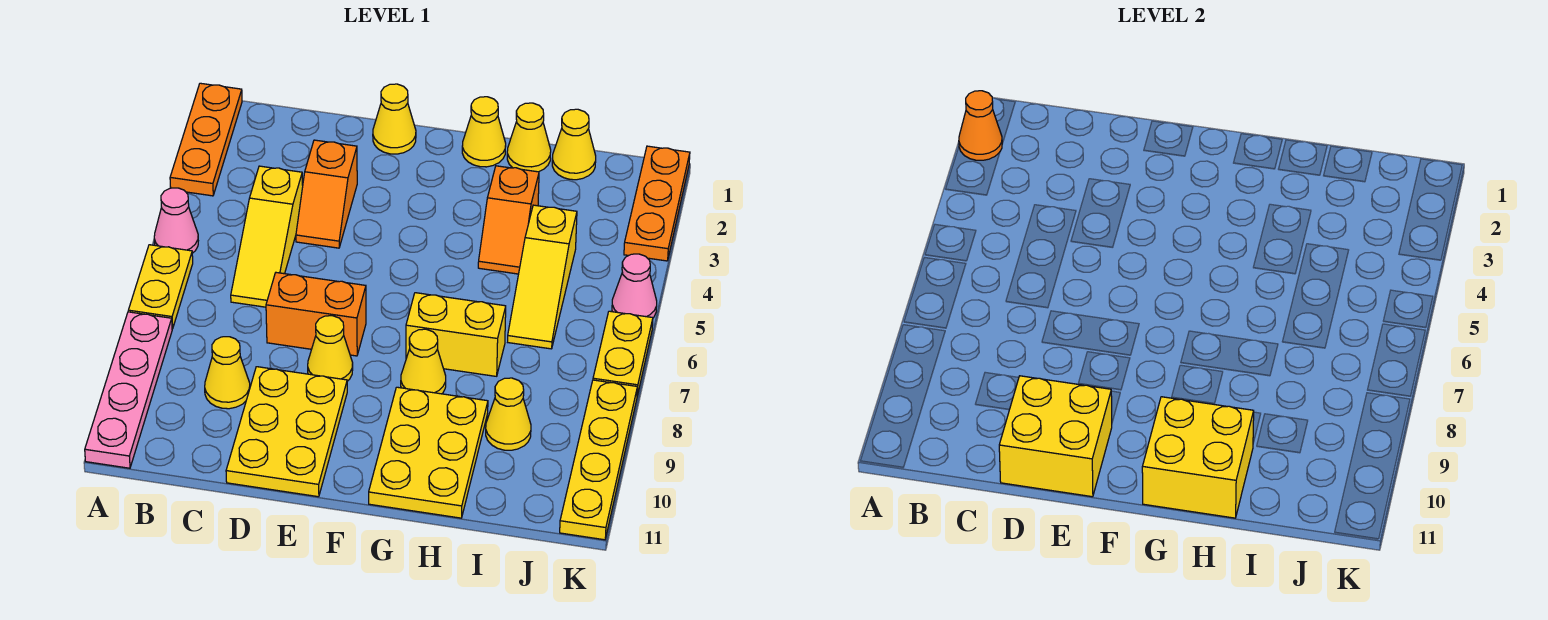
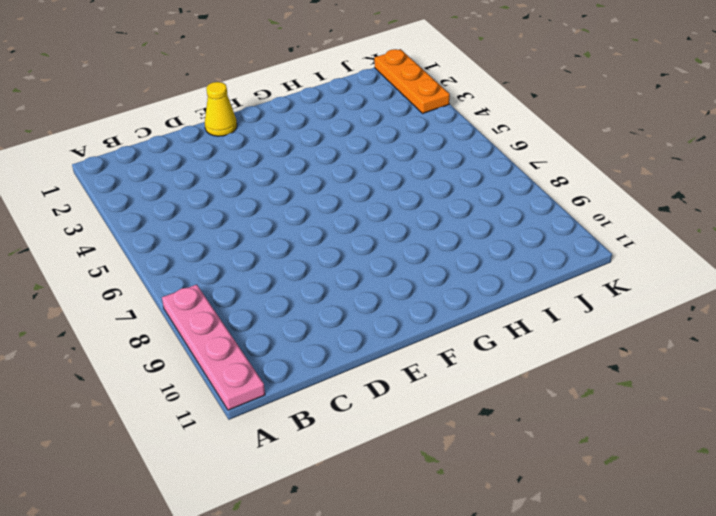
none -> orange 1x3 plate [170,83,242,196]
none -> pink 1x1 cone [154,188,198,253]
none -> yellow 1x2 plate [128,245,193,329]

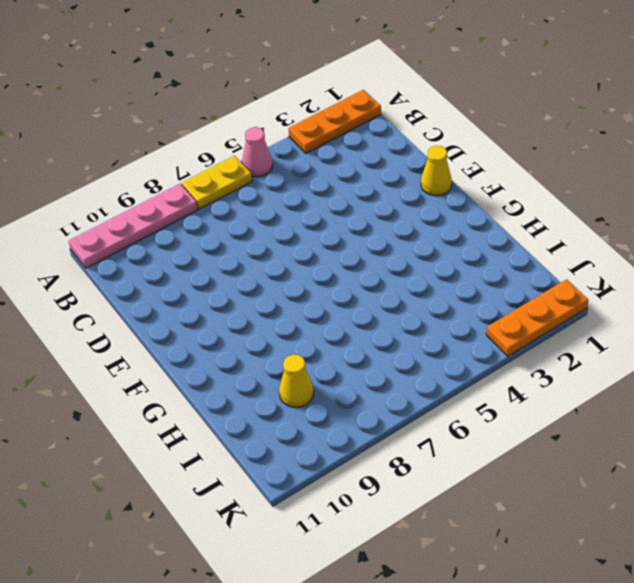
none -> yellow 1x3 slope [231,166,303,307]
none -> yellow 1x1 cone [205,337,250,409]
none -> orange 1x2 slope [296,140,357,248]

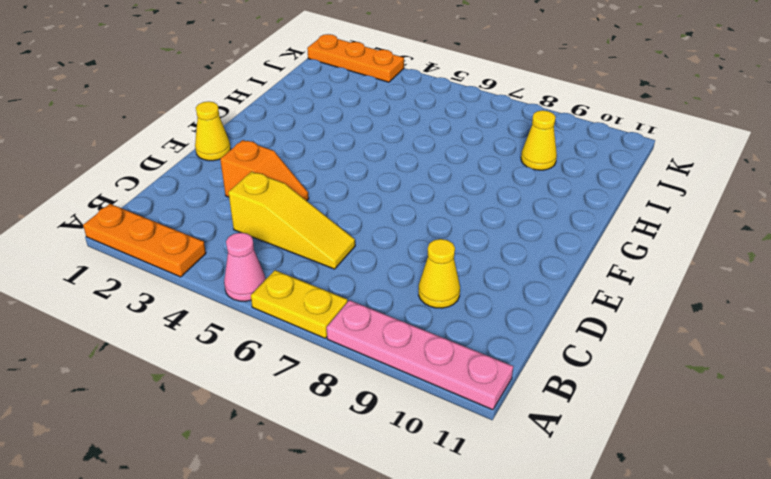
none -> orange 1x2 brick [266,273,366,356]
none -> yellow 2x3 plate [226,367,347,497]
none -> yellow 1x1 cone [308,316,353,381]

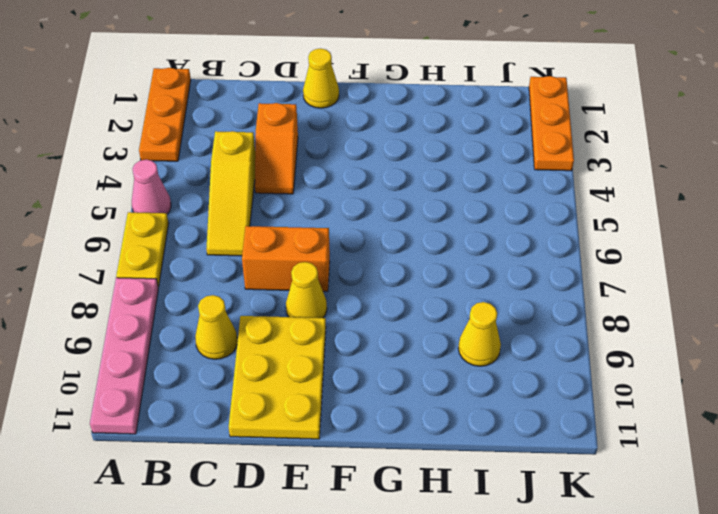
none -> yellow 1x1 cone [462,97,506,167]
none -> yellow 1x2 brick [406,293,506,376]
none -> yellow 1x1 cone [401,329,446,394]

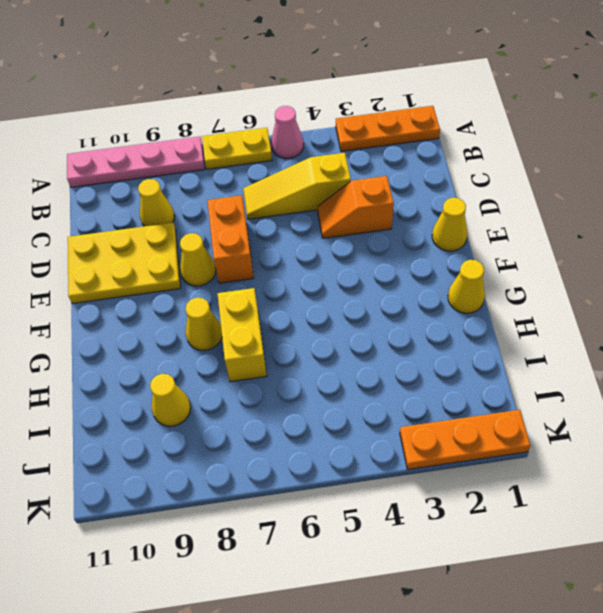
none -> yellow 2x3 plate [369,387,488,518]
none -> yellow 1x1 cone [507,103,551,172]
none -> orange 1x2 slope [478,166,539,274]

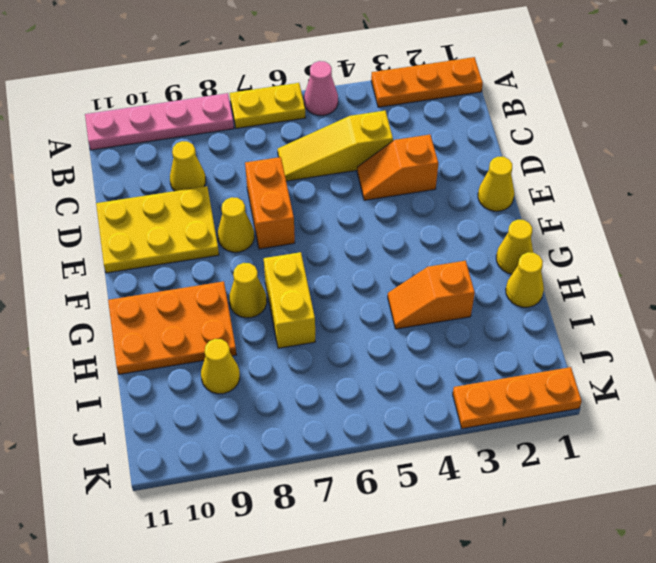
orange 2x3 plate [108,281,236,374] -> yellow 2x3 plate [369,387,488,518]
none -> yellow 1x1 cone [552,109,596,180]
none -> yellow 1x3 slope [508,205,577,349]
none -> pink 1x1 cone [612,254,657,318]

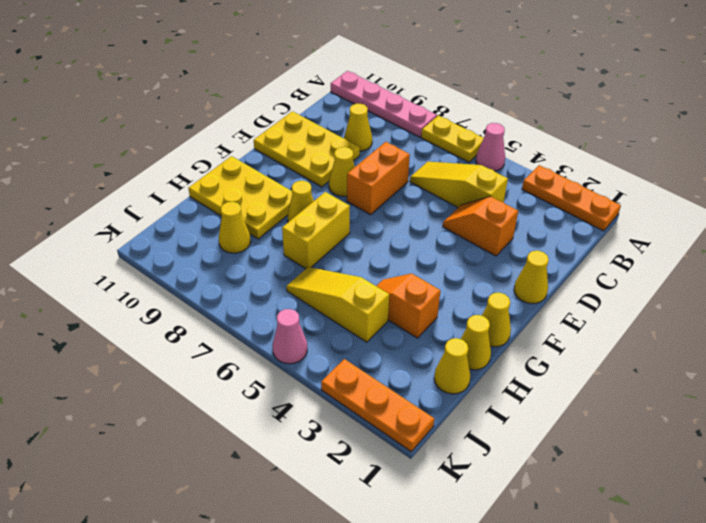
none -> yellow 1x2 plate [593,311,653,396]
none -> yellow 1x4 plate [560,380,637,540]
none -> orange 1x1 cone [959,91,1002,160]

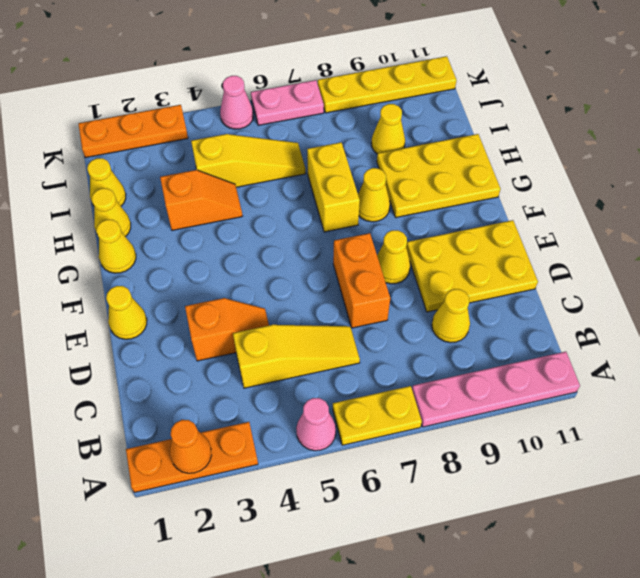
pink 1x2 plate [251,80,324,125] -> yellow 1x2 plate [593,311,653,396]
none -> yellow 2x2 brick [999,376,1112,497]
none -> yellow 2x2 brick [1142,397,1254,518]

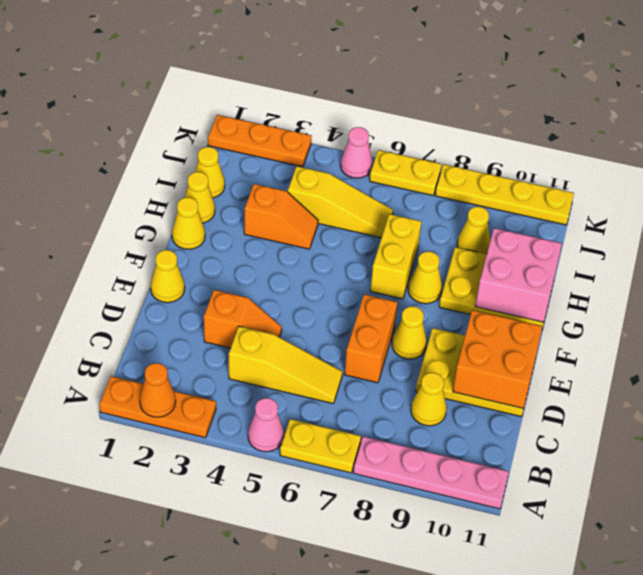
orange 2x2 brick [453,310,543,408] -> yellow 2x2 brick [999,376,1112,497]
pink 2x2 brick [476,228,562,322] -> yellow 2x2 brick [1142,397,1254,518]

